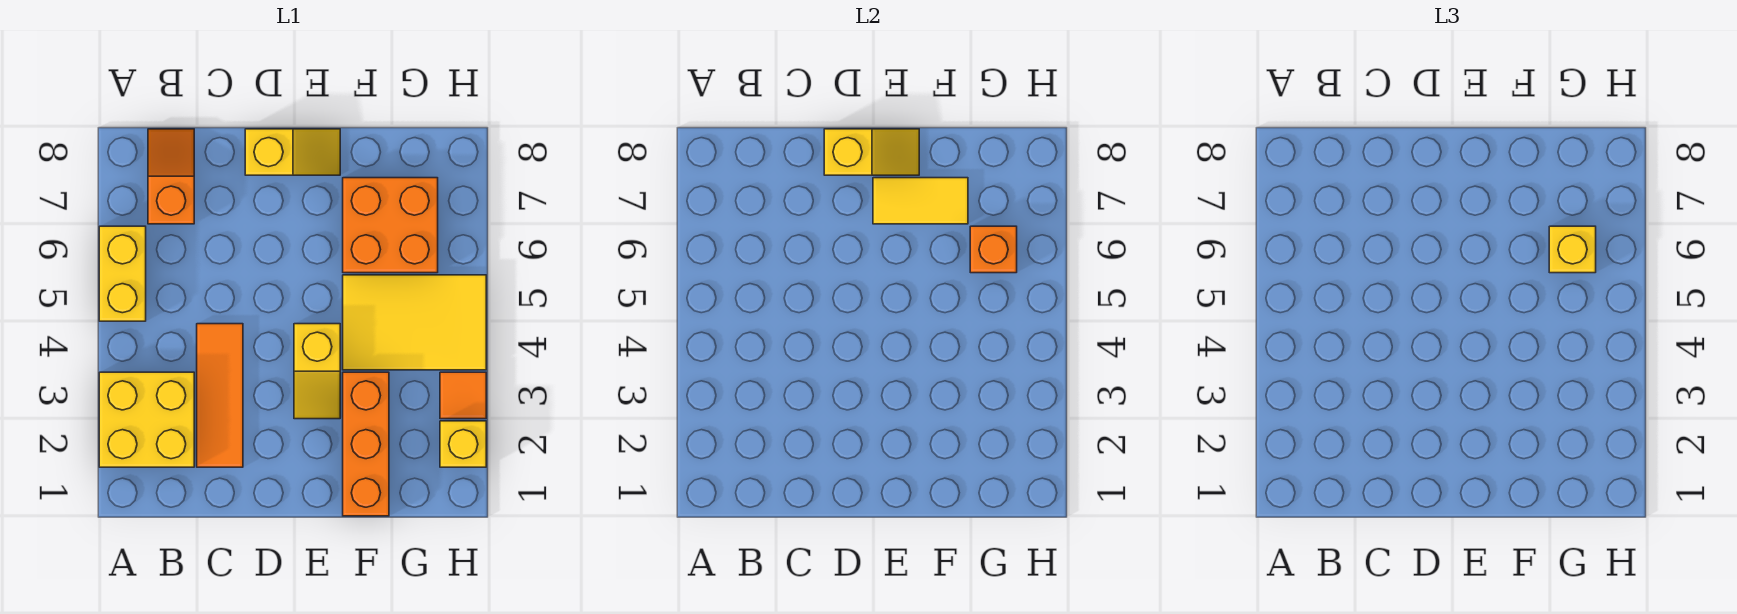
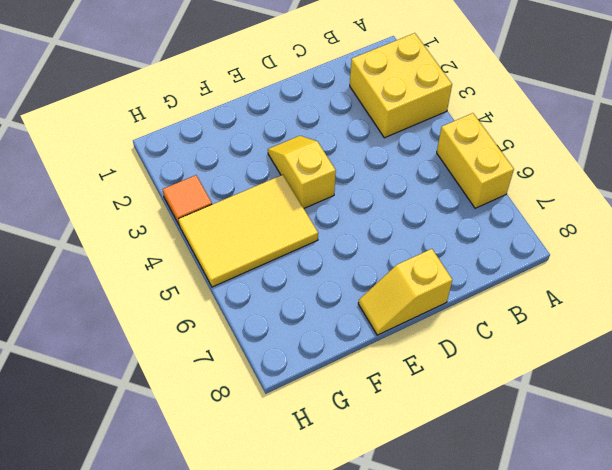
none -> orange 1x2 slope [148,129,194,224]
none -> orange 1x3 tile [197,324,243,467]
none -> orange 1x3 brick [343,372,389,516]

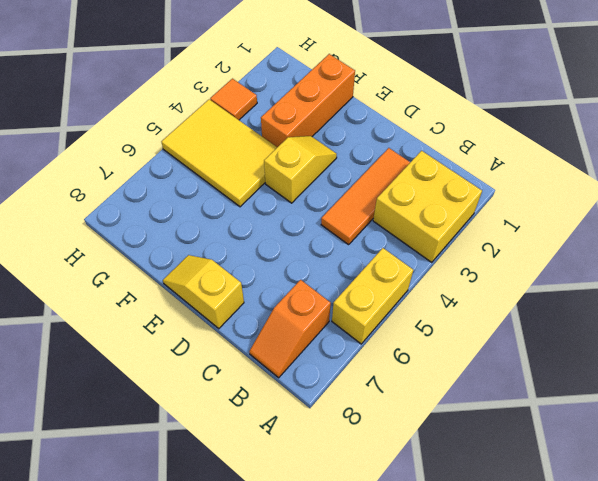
none -> orange 2x2 brick [343,178,438,273]
none -> yellow 1x1 brick [440,421,486,467]
none -> yellow 1x2 slope [824,129,919,175]

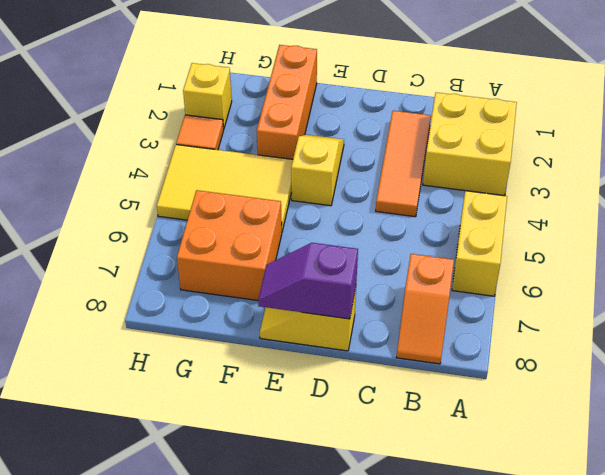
purple 1x2 slope [258,243,358,319] -> yellow 1x2 slope [824,129,919,175]
none -> yellow 1x2 tile [873,178,968,224]
none -> orange 1x1 brick [970,226,1017,273]
none -> yellow 1x1 brick [1549,226,1596,273]

